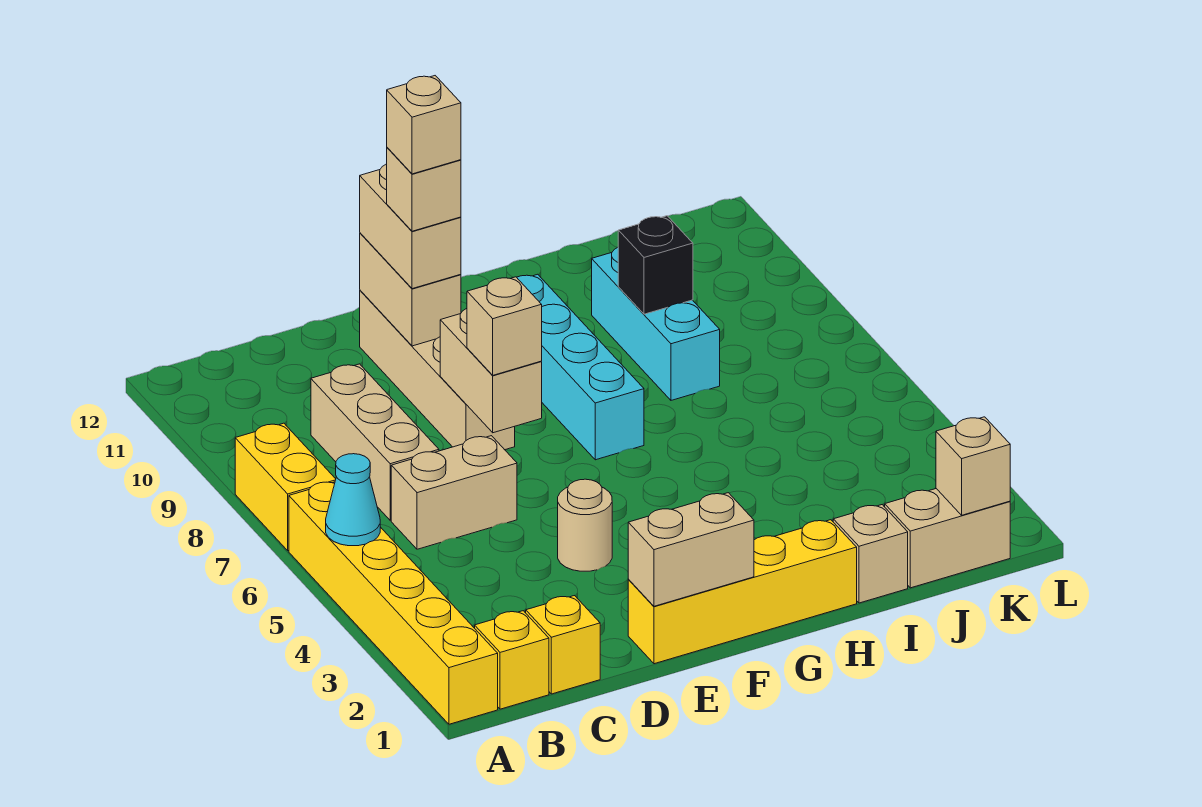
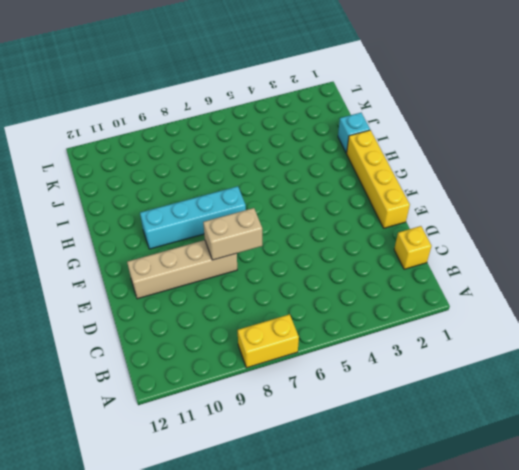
cyan 1x1 brick [338,113,370,153] -> tan 1x1 brick [833,505,908,603]
none -> yellow 1x6 brick [289,482,498,724]
none -> yellow 1x1 brick [475,611,549,709]
none -> tan 1x2 brick [391,436,517,549]

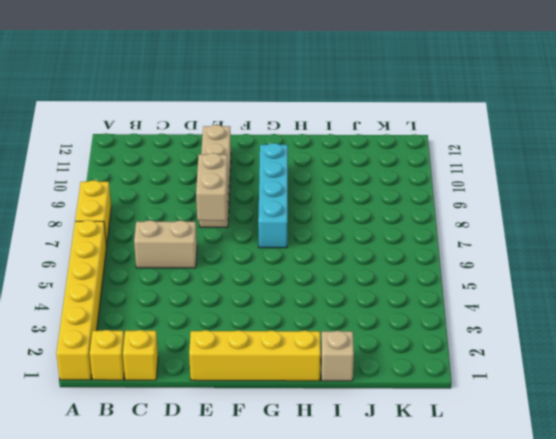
none -> tan 1x3 brick [311,364,439,520]
none -> tan 1x1 round brick [558,479,612,571]
none -> cyan 1x3 brick [592,247,720,400]

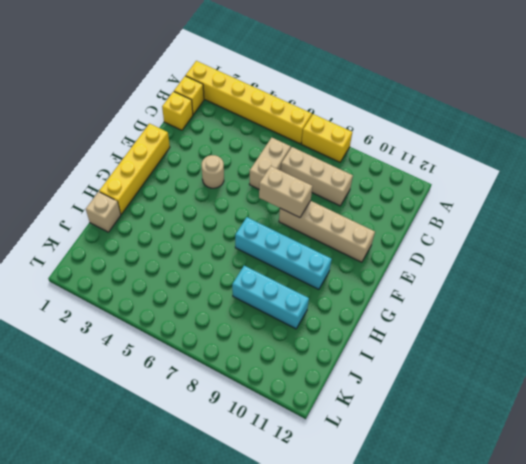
none -> tan 1x2 brick [885,489,1010,588]
none -> cyan 1x1 cone [326,454,380,546]
none -> tan 1x2 brick [628,493,754,606]

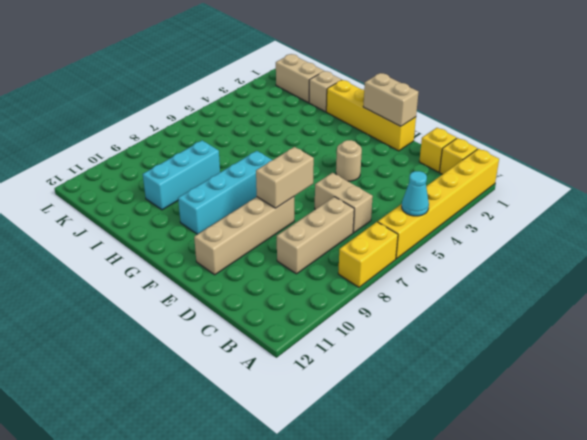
none -> tan 1x2 brick [360,233,461,346]
none -> black 1x1 brick [618,216,693,314]
none -> tan 1x1 brick [936,417,1010,515]

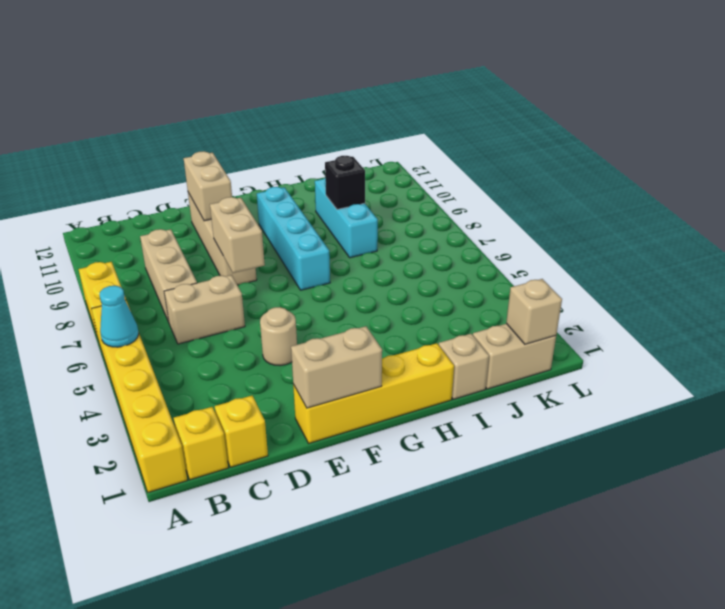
none -> tan 1x1 brick [467,277,542,375]
none -> tan 1x2 brick [360,164,461,289]
none -> tan 1x1 brick [387,148,461,231]

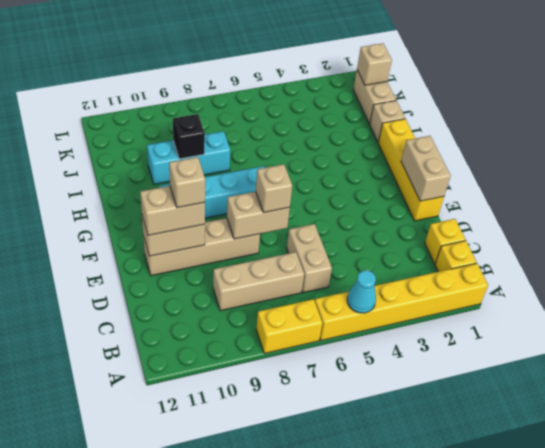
none -> tan 1x1 round brick [558,479,612,571]
none -> tan 1x1 brick [387,76,461,174]

